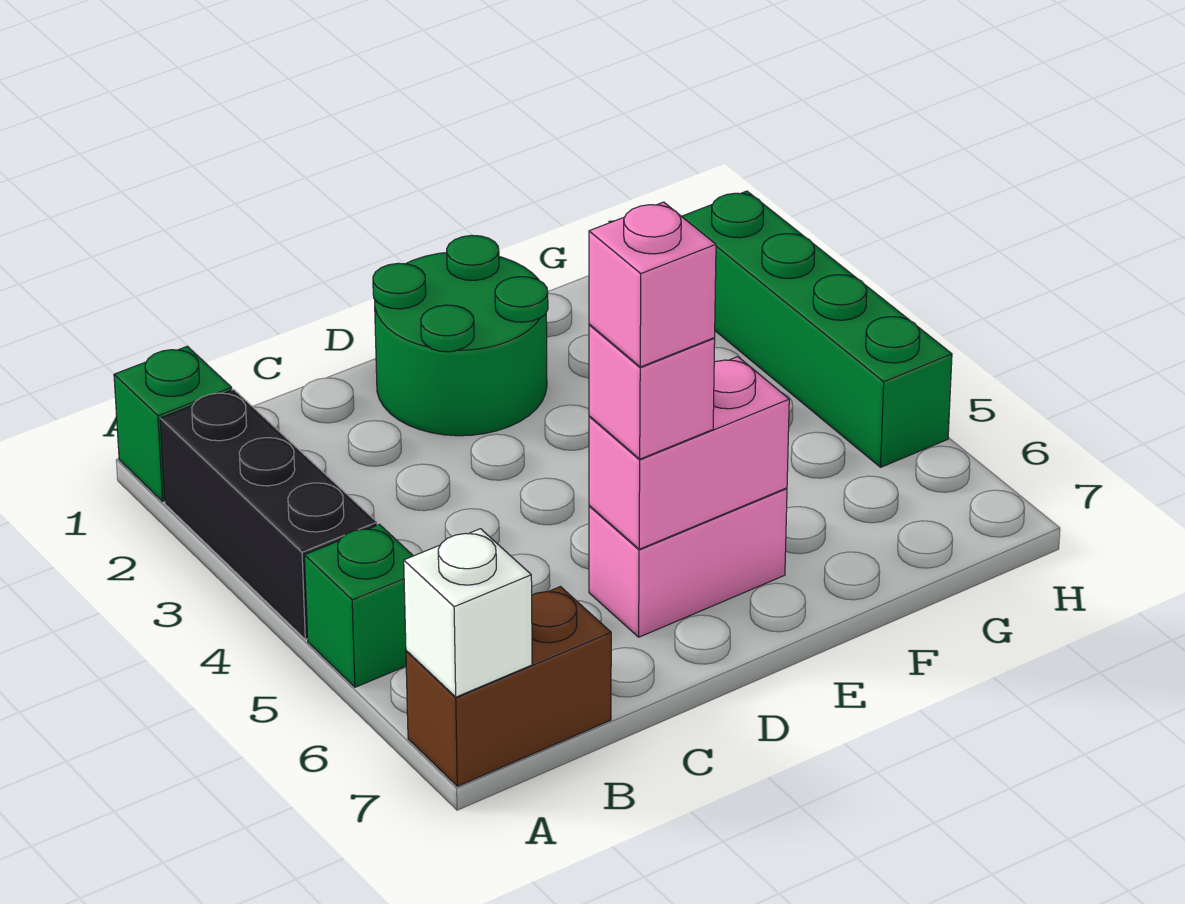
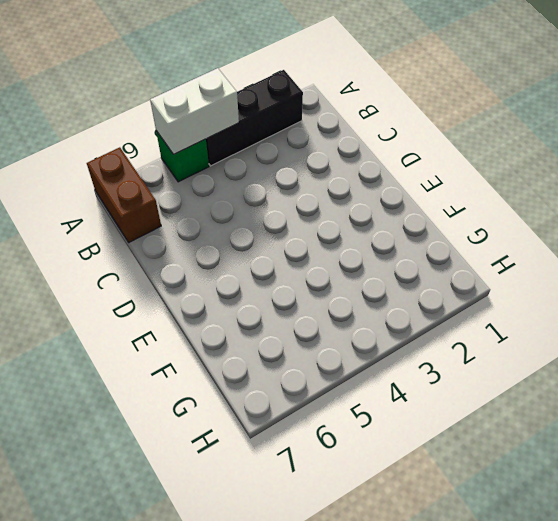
white 1x2 brick [150,68,239,154] -> none
none -> green 1x1 brick [114,346,232,501]
none -> green 2x2 round brick [373,235,548,436]

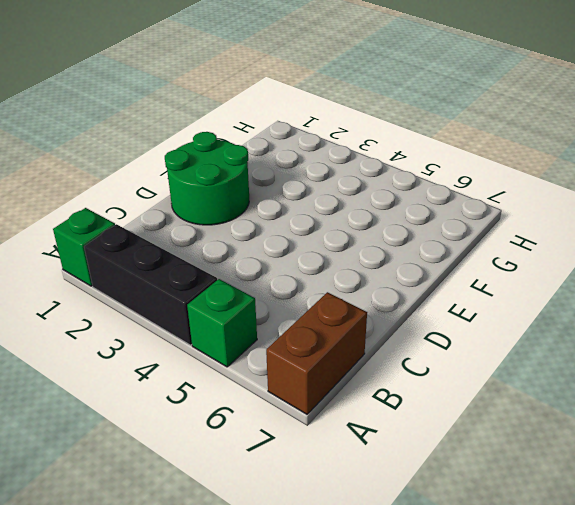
none -> pink 1x2 brick [589,488,787,637]
none -> green 1x4 brick [682,191,952,467]

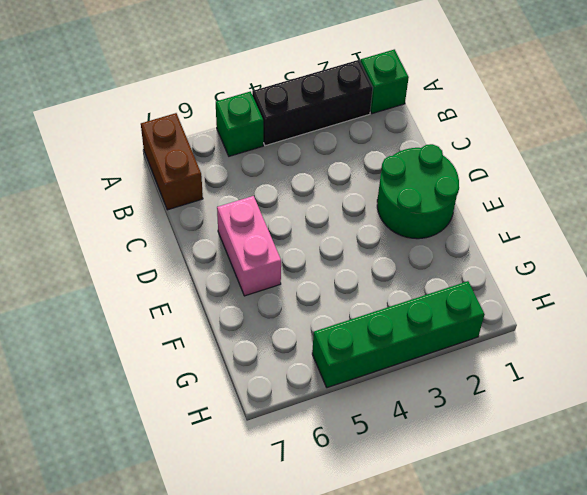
none -> white 1x1 brick [404,529,532,697]
none -> pink 1x2 brick [589,357,789,549]

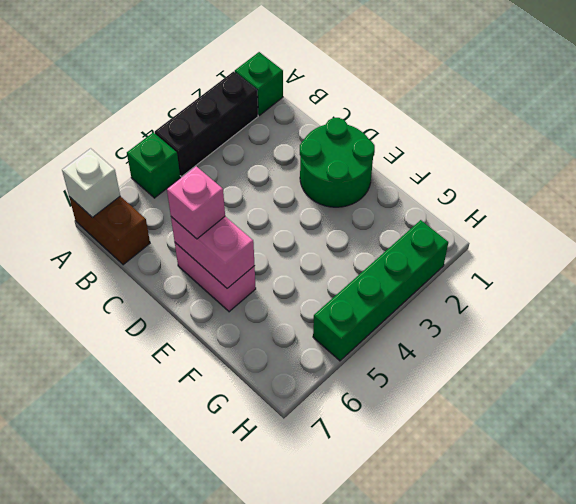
none -> pink 1x1 brick [589,202,716,367]

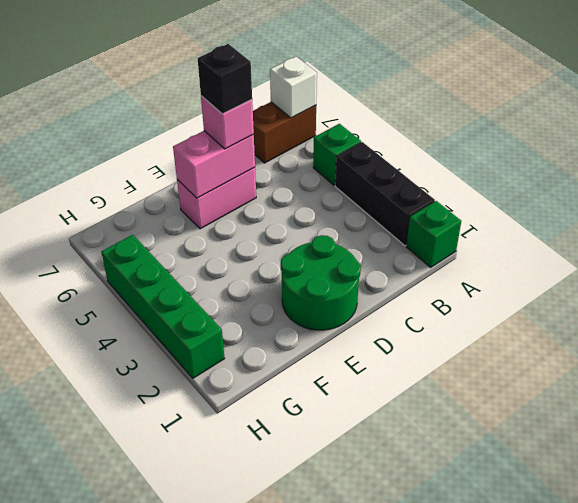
black 1x1 brick [197,44,252,114] -> pink 1x1 brick [589,202,716,367]

